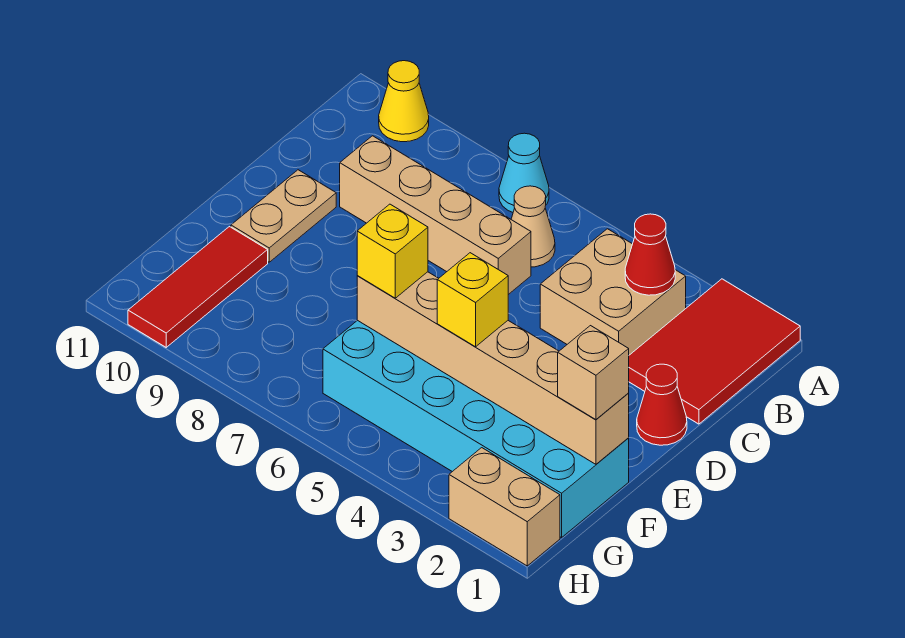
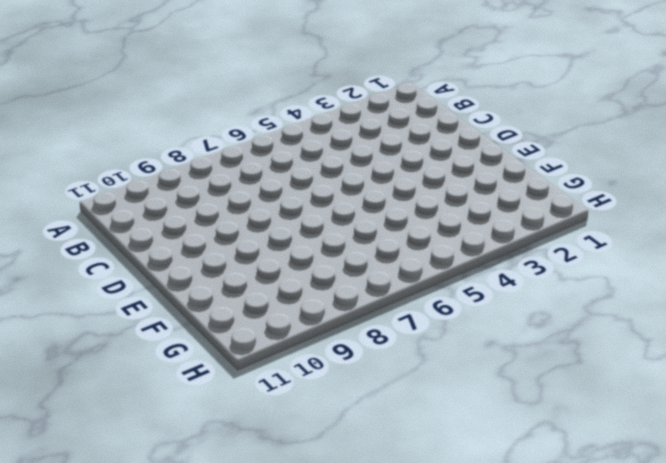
none -> red 2x3 tile [629,279,800,424]
none -> cyan 1x1 cone [499,133,549,212]
none -> yellow 1x1 cone [379,61,429,142]

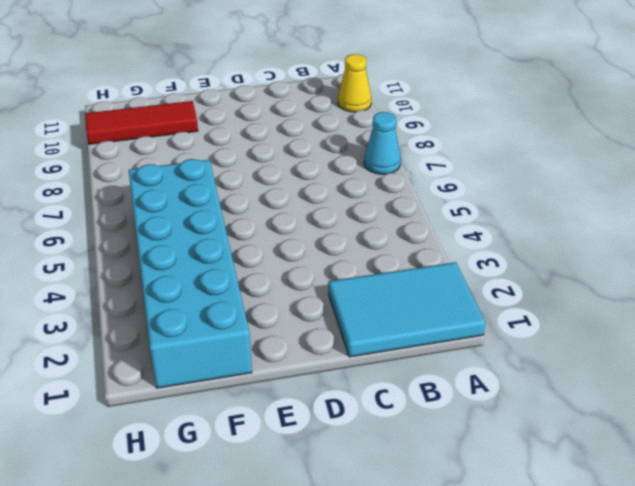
cyan 2x3 tile [328,262,485,357] -> red 2x3 tile [629,279,800,424]
none -> tan 2x2 brick [540,229,686,355]
none -> tan 1x1 cone [511,186,555,267]
none -> tan 1x4 brick [340,136,531,295]

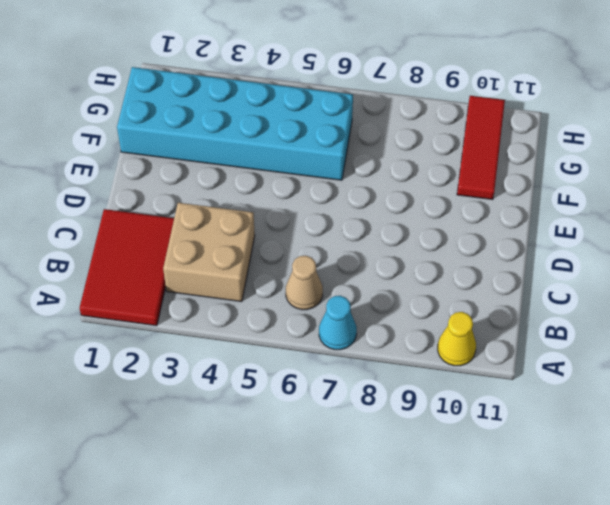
none -> tan 1x4 brick [340,136,531,295]
none -> red 1x1 cone [637,364,687,445]
none -> tan 1x2 plate [231,170,336,262]

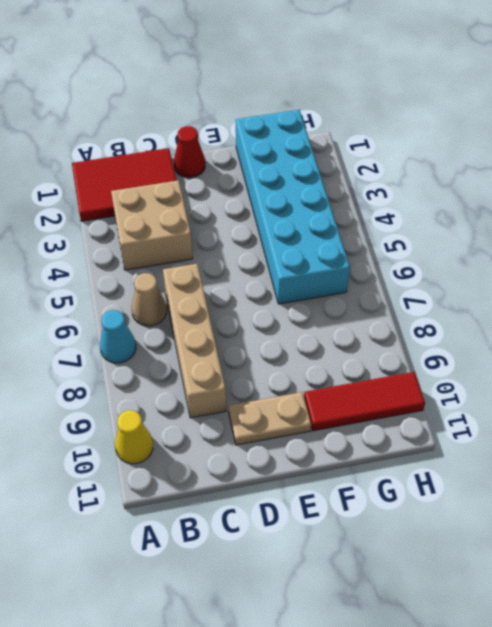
none -> tan 1x2 brick [449,448,560,566]
none -> red 1x1 cone [625,214,675,295]
none -> tan 1x6 brick [357,272,629,464]

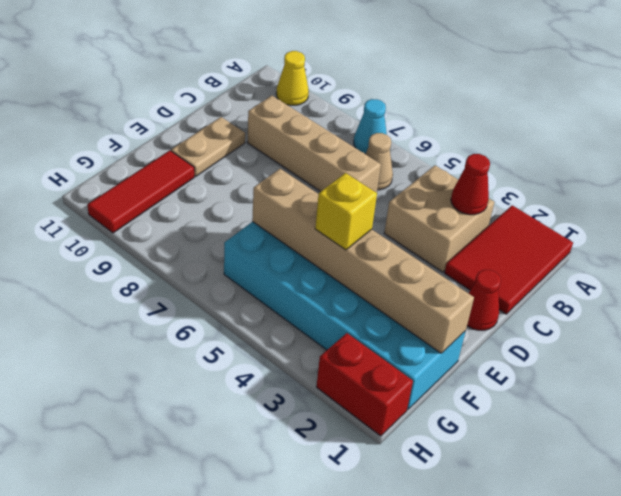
red 1x2 brick [316,333,413,436] -> tan 1x2 brick [449,448,560,566]
none -> tan 1x1 brick [558,326,629,420]
none -> yellow 1x1 brick [357,204,428,298]

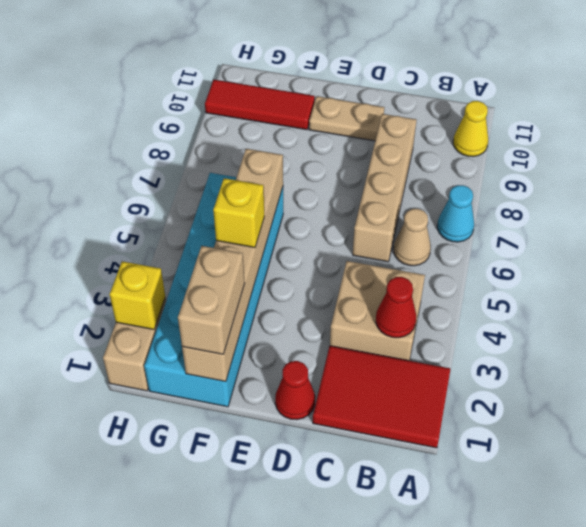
tan 1x2 brick [178,246,245,354] -> tan 1x1 brick [558,326,629,420]
yellow 1x1 brick [110,261,165,329] -> yellow 1x1 brick moved to [357,204,428,298]

